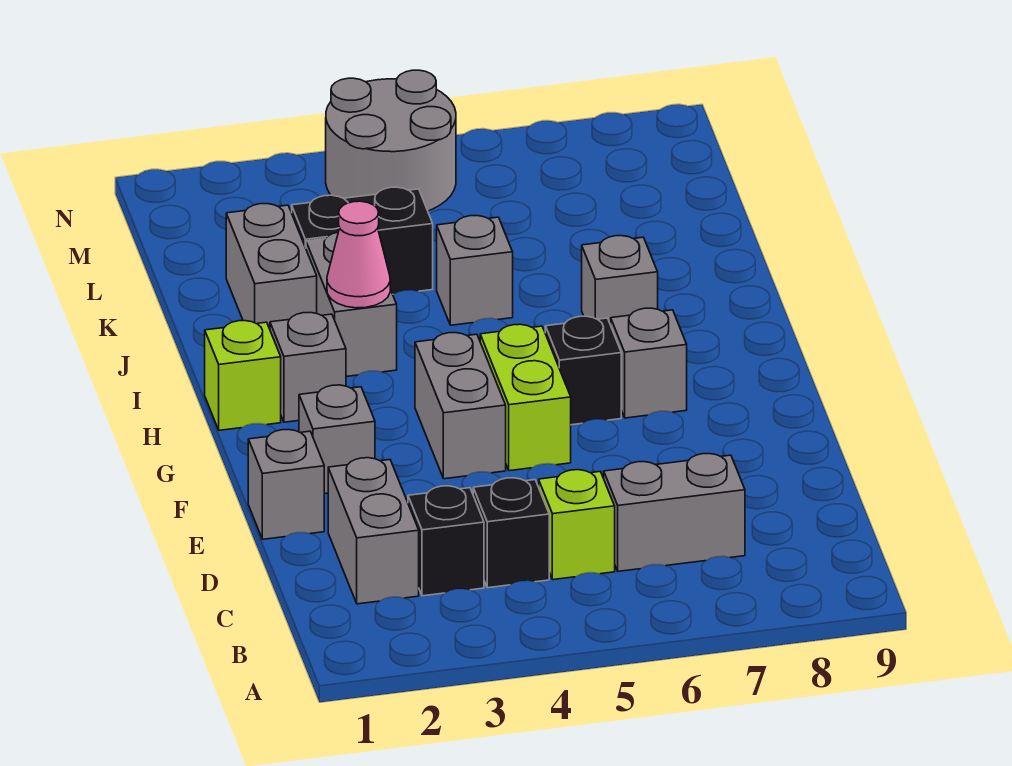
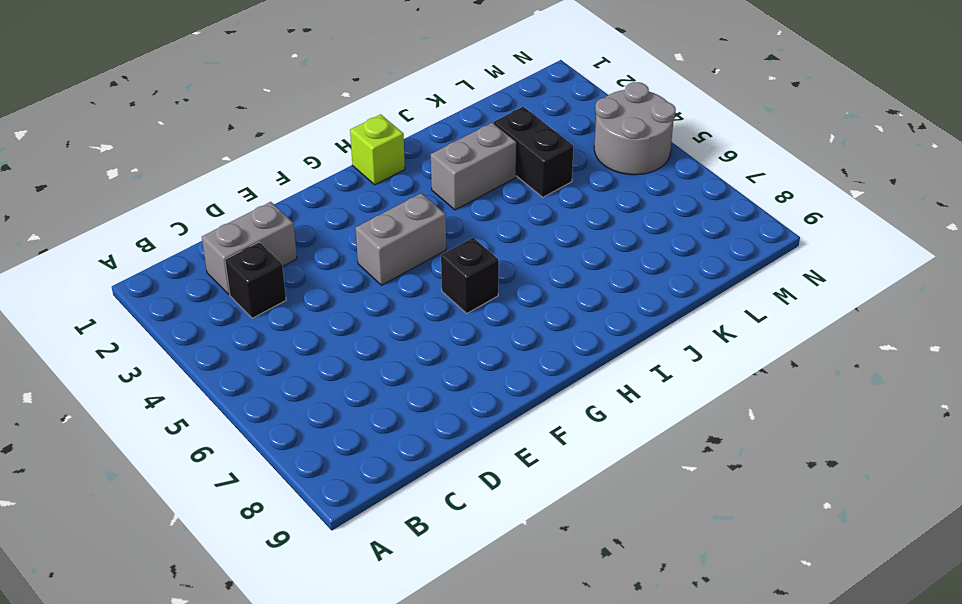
none -> black 1x1 brick [473,478,549,588]
none -> lime 1x1 brick [539,470,615,580]
none -> grey 1x2 brick [604,454,745,571]

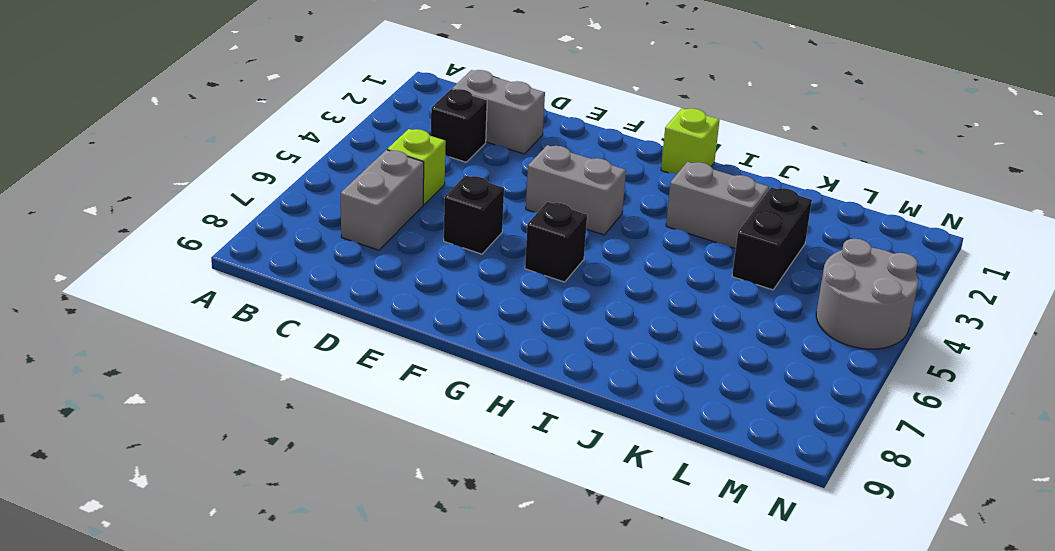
black 1x1 brick [444,175,504,254] -> black 1x1 brick moved to [473,478,549,588]
none -> grey 1x1 brick [248,430,324,539]
none -> grey 1x1 brick [299,385,375,494]
none -> lime 1x2 brick [480,324,571,471]

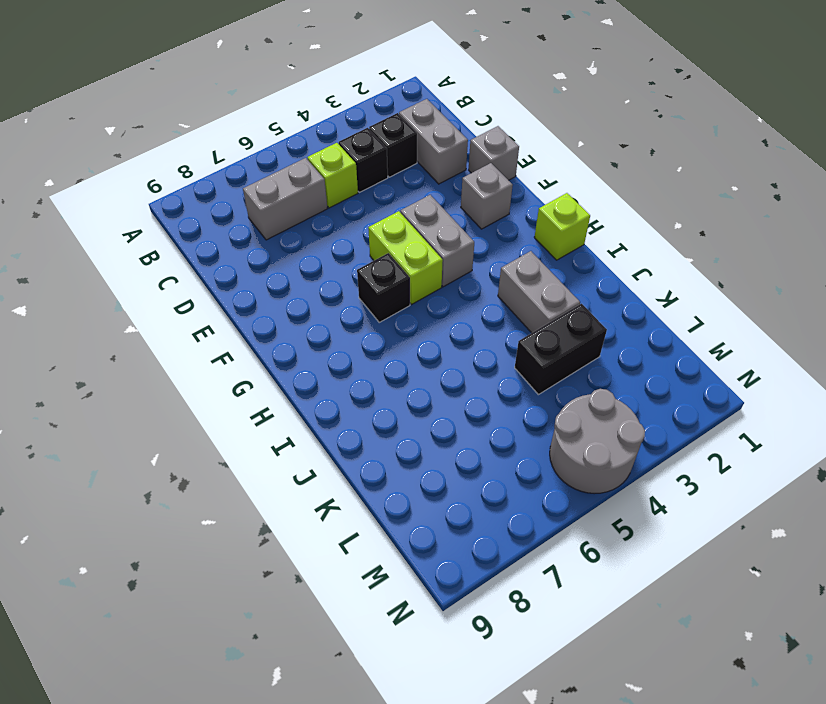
none -> grey 1x1 brick [611,308,687,418]
none -> grey 1x1 brick [270,312,346,422]
none -> grey 1x1 brick [582,236,658,325]

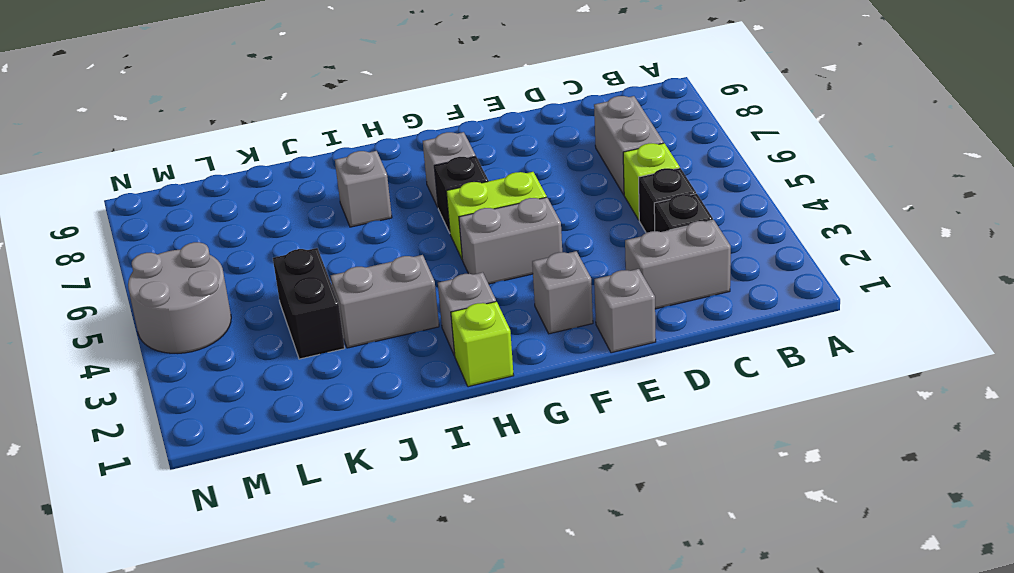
none -> grey 1x2 brick [226,204,317,329]
none -> grey 1x1 brick [437,216,513,325]
none -> pink 1x1 cone [327,201,390,308]

